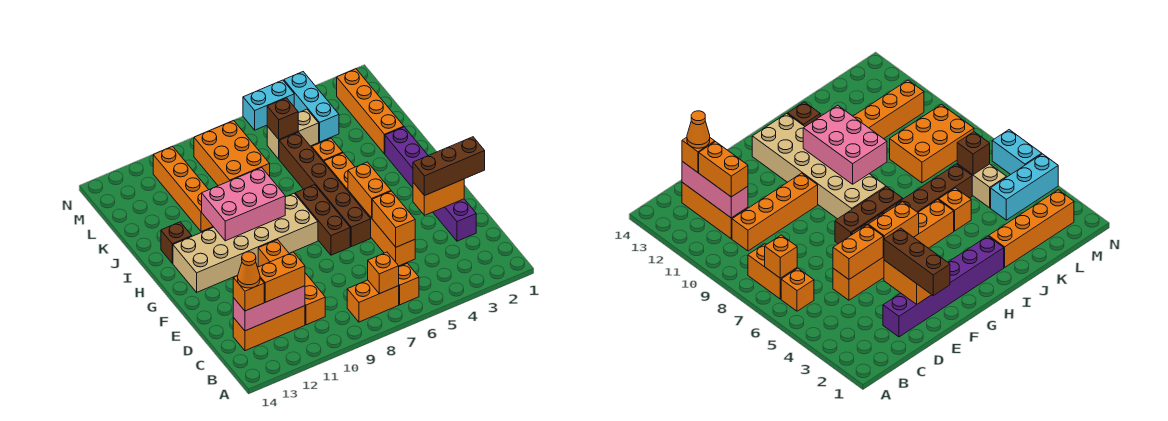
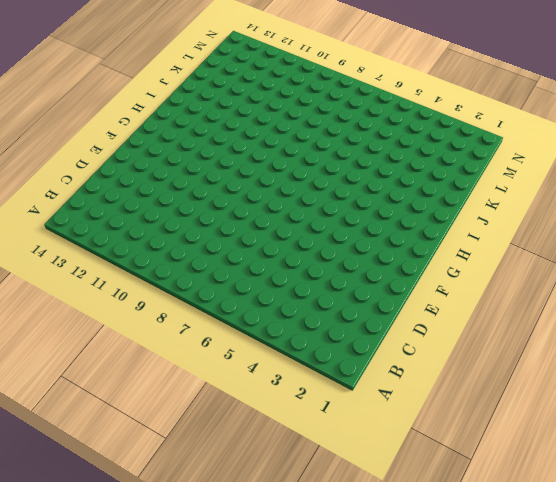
none -> orange 1x1 brick [399,263,419,305]
none -> orange 1x2 brick [347,280,399,322]
none -> orange 1x4 brick [258,240,325,325]

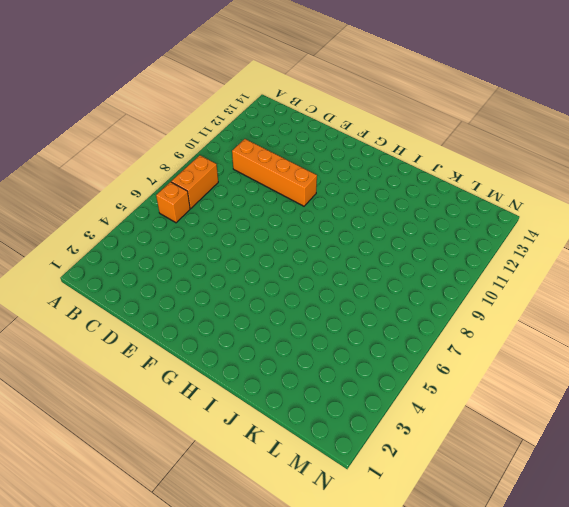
none -> orange 1x3 brick [233,306,305,351]
none -> purple 1x6 brick [385,127,476,241]
none -> orange 1x6 brick [324,153,415,266]

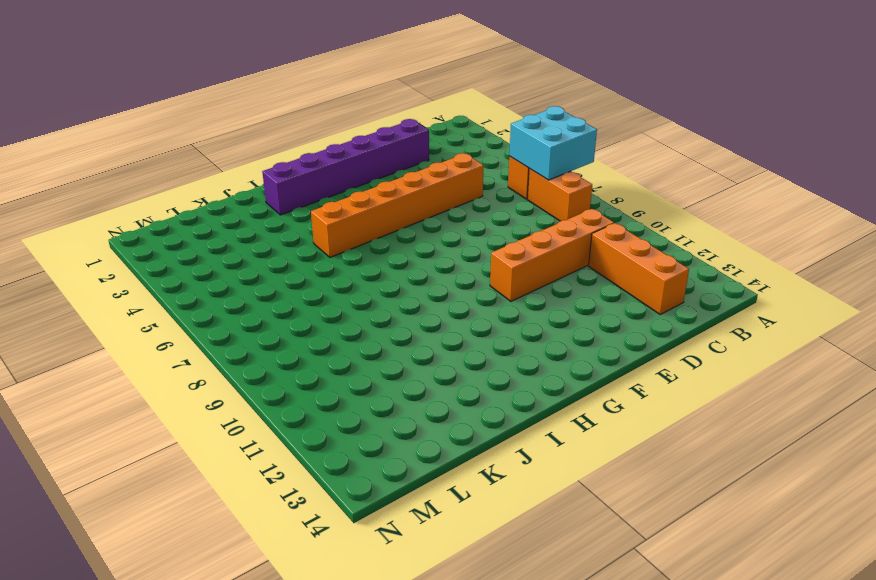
cyan 2x2 brick [509,106,597,180] -> orange 1x1 brick [368,252,399,294]
none -> brown 1x6 brick [279,132,371,247]
none -> brown 1x3 brick [295,185,350,255]
none -> tan 2x6 brick [173,194,318,292]

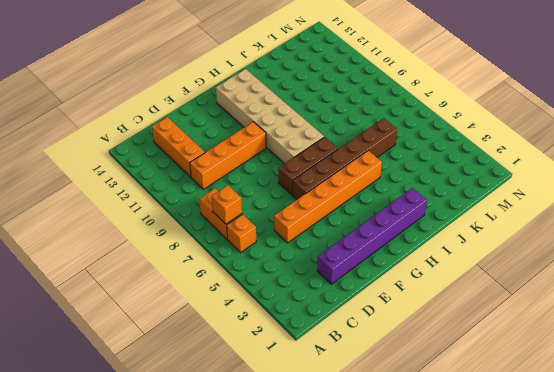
none -> brown 1x1 brick [161,222,192,263]
none -> orange 1x4 brick [337,69,404,154]
none -> orange 1x1 brick [312,139,343,162]

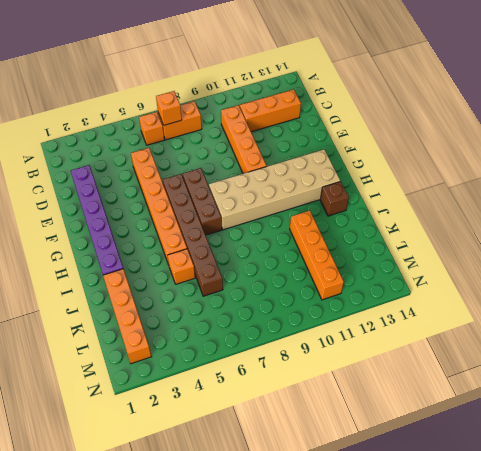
none -> orange 2x3 brick [194,121,270,186]
none -> cyan 1x3 brick [284,72,339,142]
none -> tan 1x2 brick [267,109,319,159]

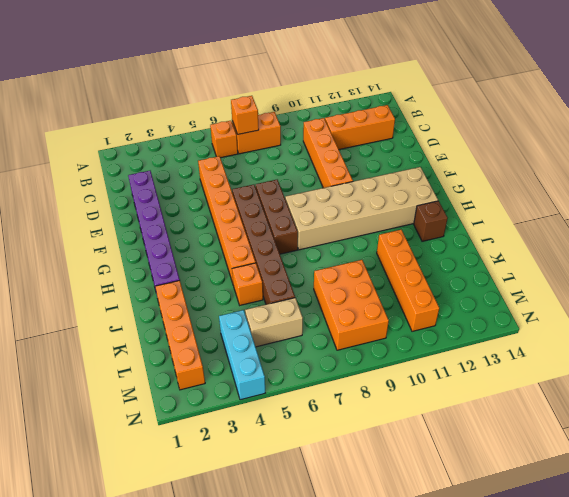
none -> cyan 1x2 brick [243,80,294,130]
none -> pink 1x3 brick [233,286,305,331]
none -> orange 1x2 brick [372,191,415,247]

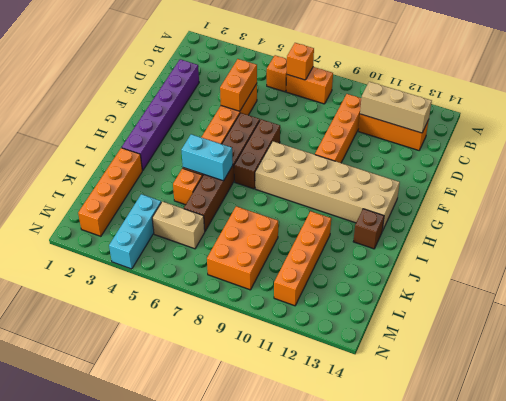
tan 1x3 brick [360,82,432,133] -> pink 1x3 brick [233,286,305,331]
cyan 1x2 brick [182,134,233,181] -> cyan 1x2 brick moved to [243,80,294,130]
none -> orange 1x2 brick [413,179,464,215]
none -> orange 1x2 brick [348,162,391,218]
none -> pink 2x3 brick [202,168,285,241]

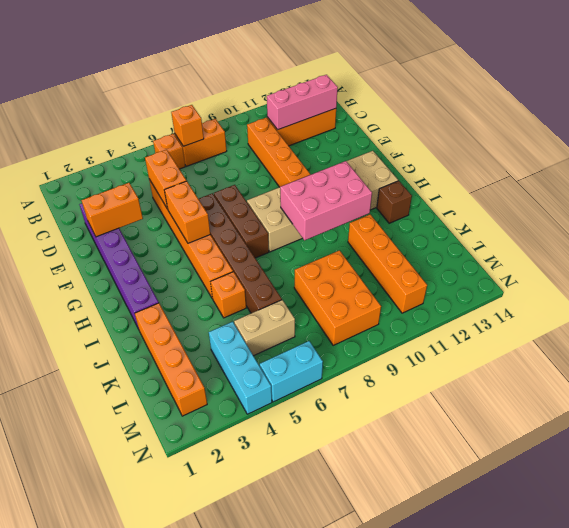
none -> brown 1x1 brick [267,98,298,139]
none -> orange 1x2 brick [258,252,305,302]
none -> orange 1x1 brick [233,276,264,311]

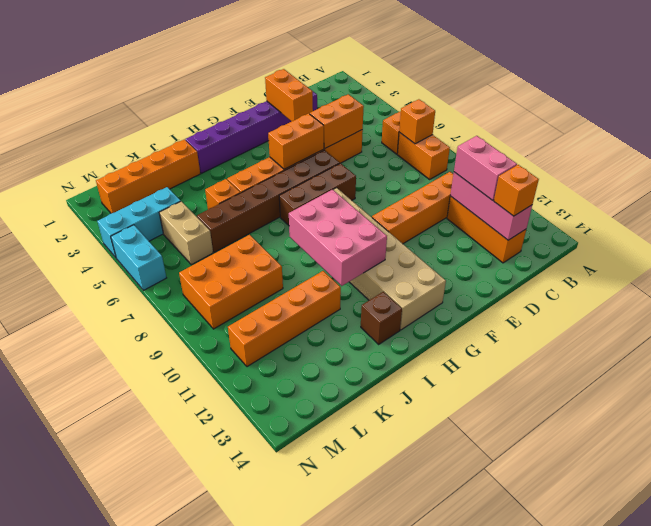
pink 1x2 brick [454,136,517,200] -> orange 1x2 brick [258,252,305,302]
none -> brown 1x1 brick [267,98,298,139]
none -> brown 1x3 brick [413,137,485,196]
none -> orange 1x1 cone [238,252,260,288]

